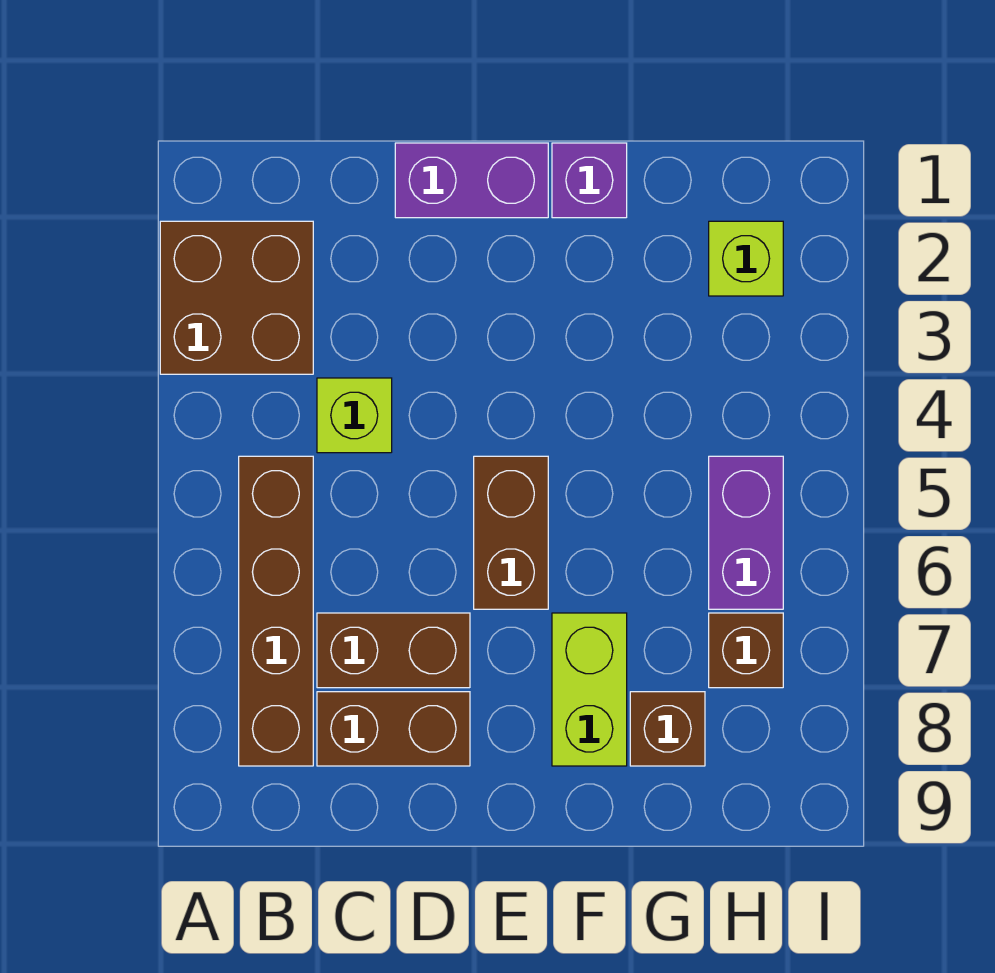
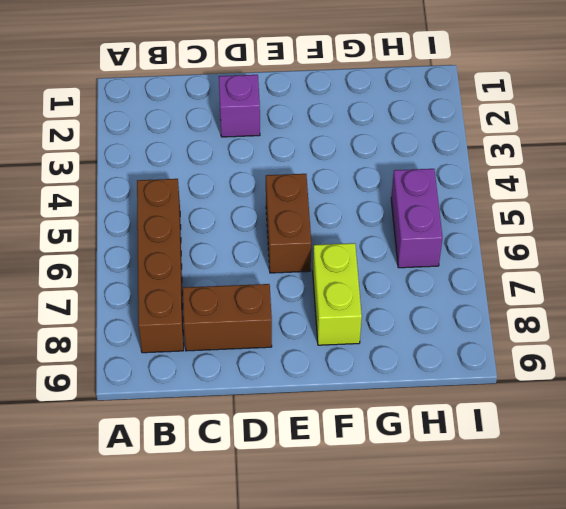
purple 1x1 brick [219,75,260,137] -> purple 1x1 brick moved to [552,143,627,218]
none -> brown 2x2 brick [160,221,313,374]
none -> lime 1x1 brick [317,378,392,453]
none -> brown 1x2 brick [317,613,470,688]

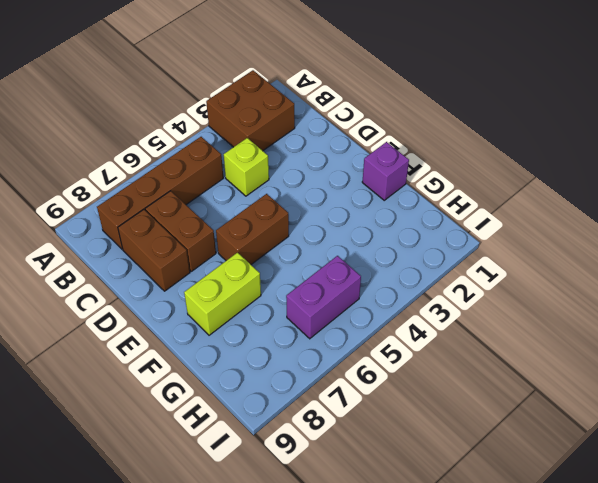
none -> purple 1x2 brick [395,143,548,218]
none -> brown 1x1 brick [630,692,705,766]
none -> lime 1x1 brick [709,221,783,296]

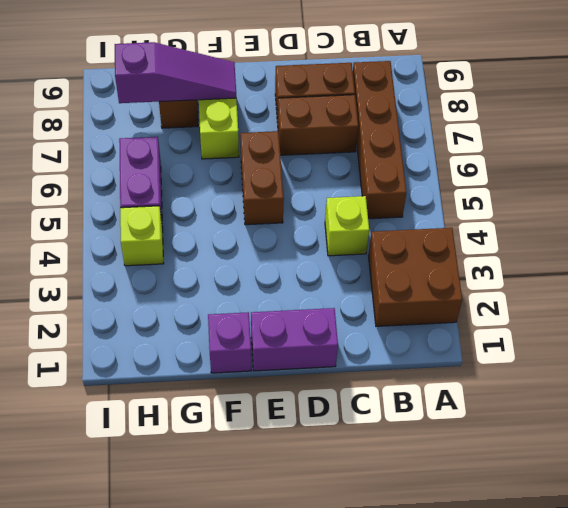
purple 1x3 slope [115,42,236,103] -> none
lime 1x1 brick [120,206,164,266] -> lime 1x1 brick moved to [709,221,783,296]
none -> brown 1x1 brick [709,613,783,688]

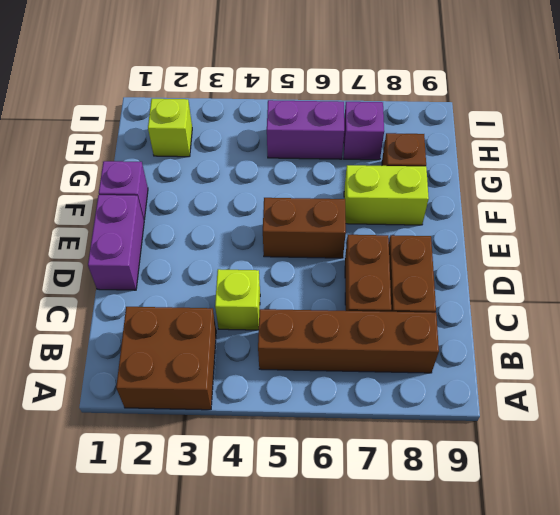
purple 1x1 brick [343,102,384,160] -> brown 1x1 brick [709,613,783,688]

